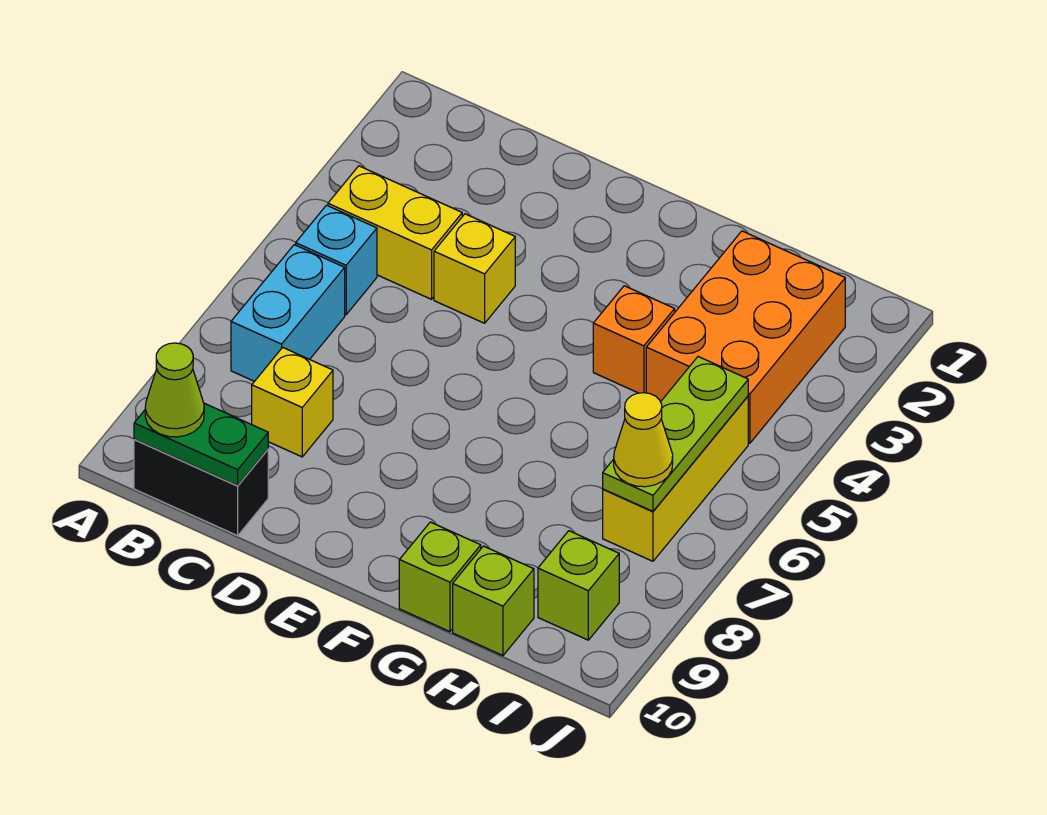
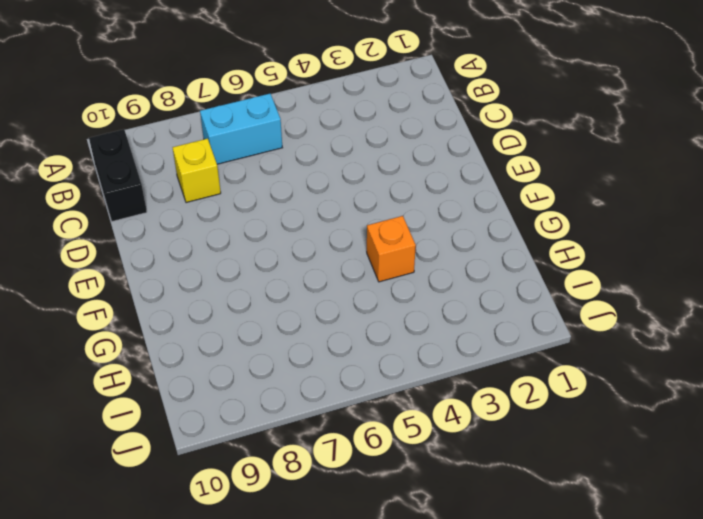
none -> yellow 1x2 brick [328,166,462,299]
none -> cyan 1x1 brick [296,205,377,315]
none -> yellow 1x1 brick [434,214,515,323]

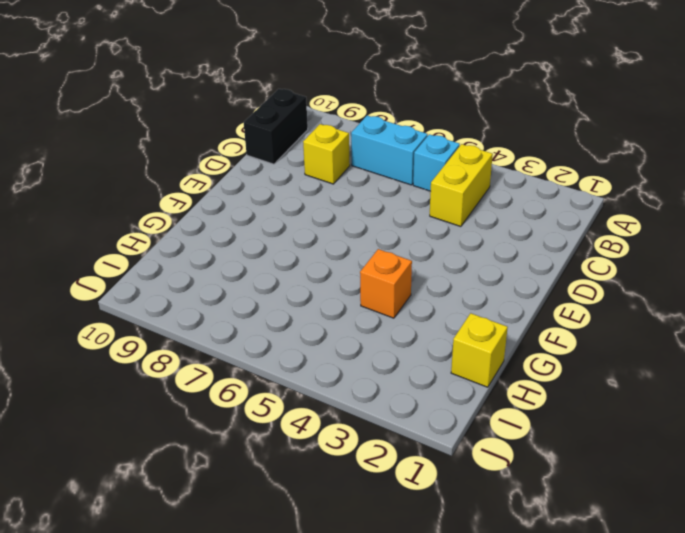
yellow 1x1 brick [451,313,508,387] -> yellow 1x1 brick moved to [434,214,515,323]
none -> lime 1x1 brick [399,522,481,632]
none -> orange 2x3 brick [646,231,845,443]
none -> lime 1x1 brick [453,546,534,656]

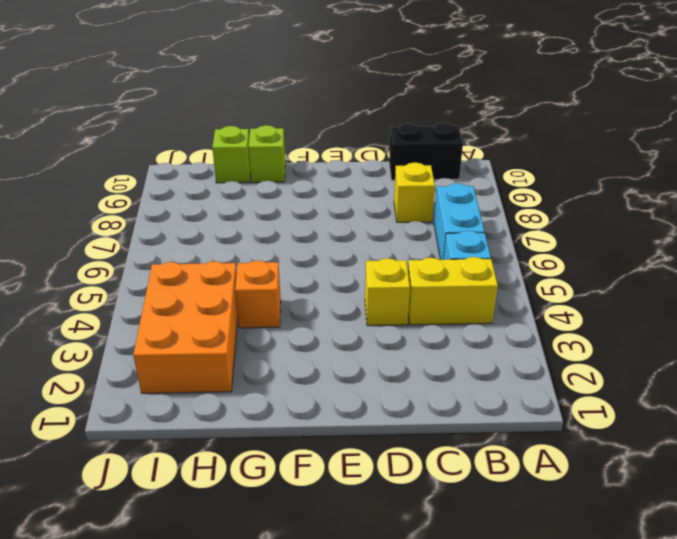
none -> yellow 1x3 brick [603,396,748,561]
none -> lime 1x1 brick [538,531,619,640]
none -> green 1x2 plate [134,403,268,486]

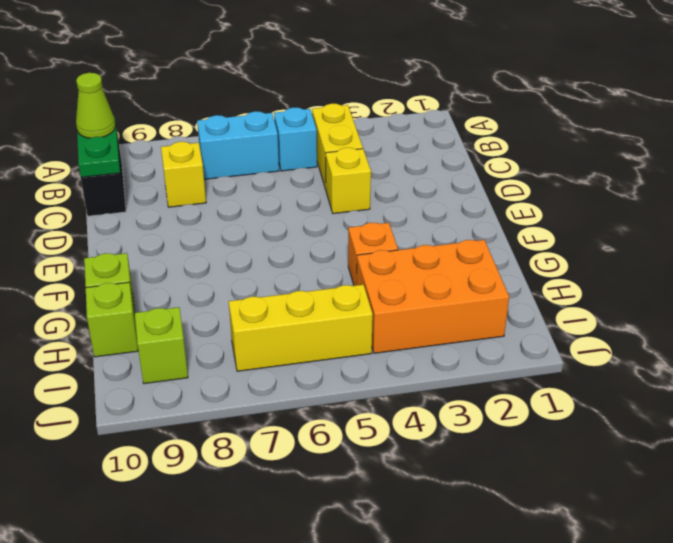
none -> lime 1x3 plate [603,357,748,511]
none -> yellow 1x1 cone [614,393,673,487]

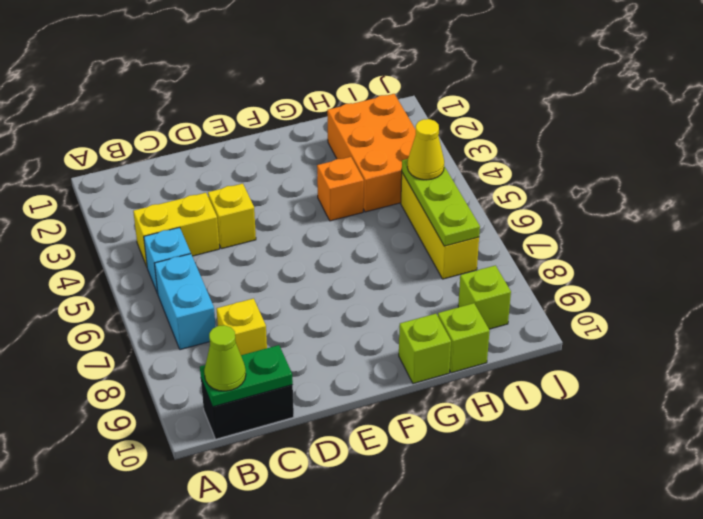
yellow 1x1 cone [407,119,444,180] -> yellow 1x1 cone moved to [614,393,673,487]

